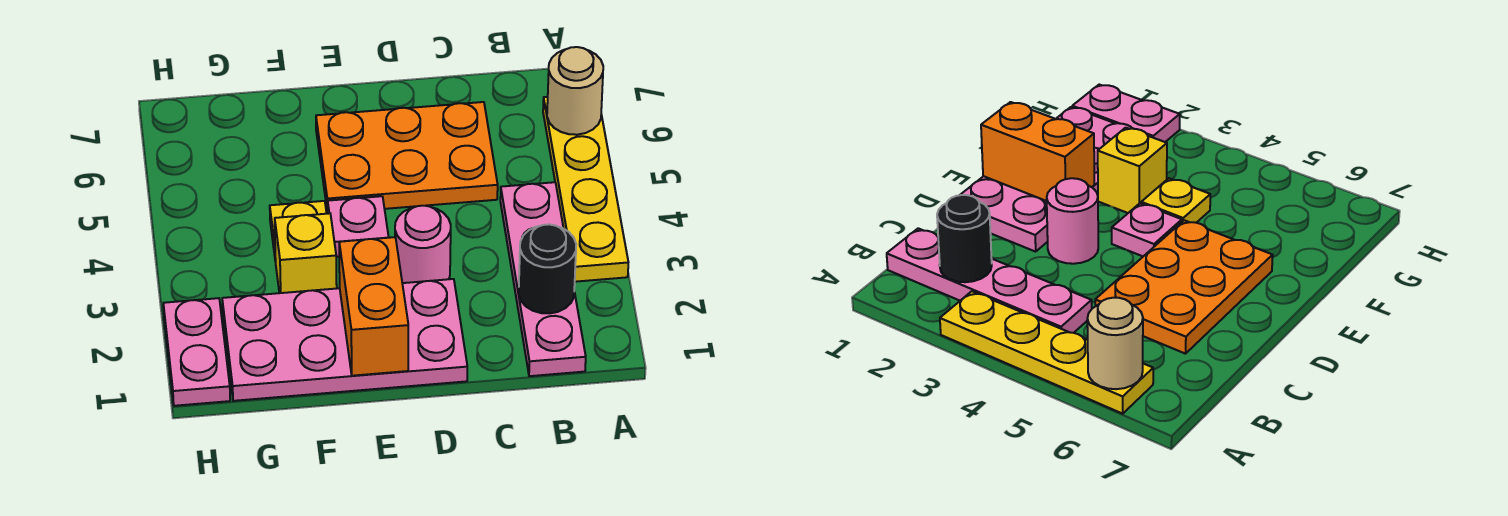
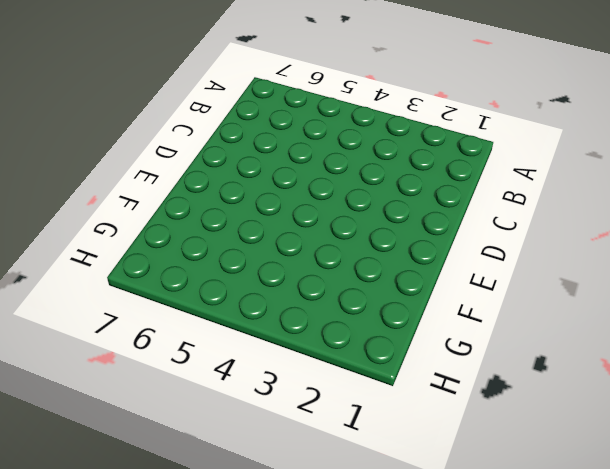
none -> yellow 1x4 plate [543,97,628,282]
none -> pink 1x4 plate [500,182,586,376]
none -> orange 2x3 plate [316,102,498,213]

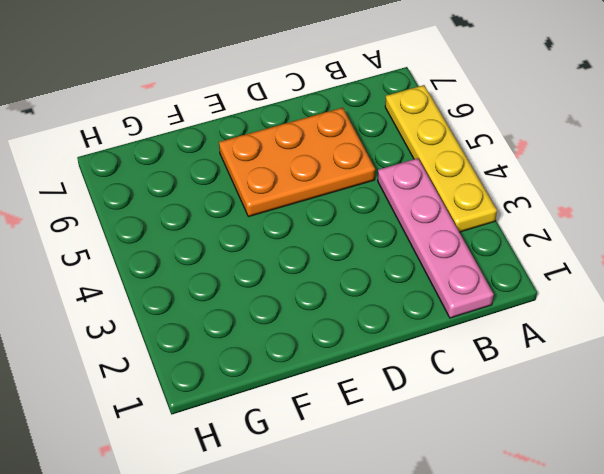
none -> pink 2x4 plate [222,279,467,401]
none -> pink 1x1 round brick [395,206,451,283]
none -> pink 1x1 plate [328,196,389,257]

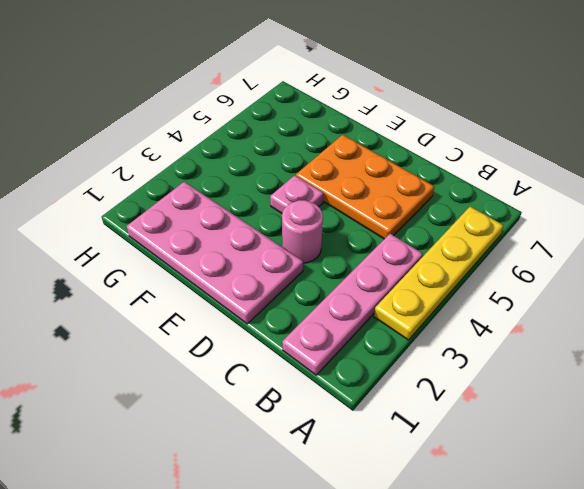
none -> yellow 1x1 brick [275,213,337,293]
none -> yellow 1x1 plate [270,201,327,261]
none -> pink 1x2 plate [163,298,230,406]

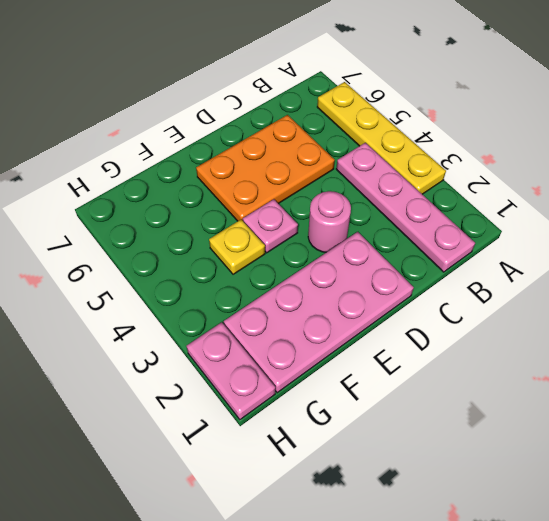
none -> yellow 1x1 brick [275,213,337,293]
none -> tan 1x1 round brick [547,47,603,135]
none -> black 1x1 round brick [519,224,576,313]

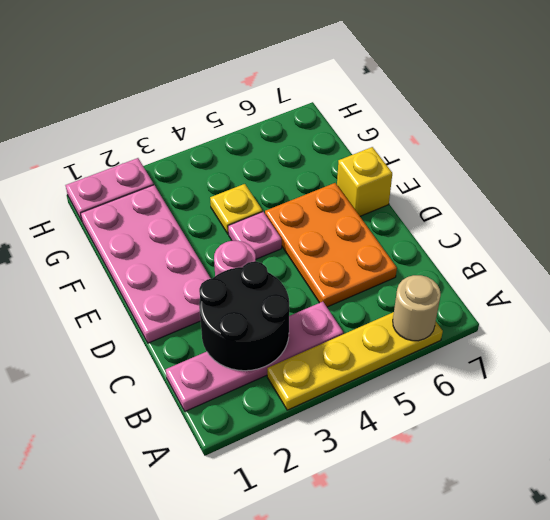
black 2x2 round brick [199,261,289,371] -> black 1x1 round brick [519,224,576,313]
yellow 1x1 brick [337,147,392,216] -> yellow 1x1 brick moved to [275,213,337,293]
none -> orange 1x2 brick [339,237,408,376]

